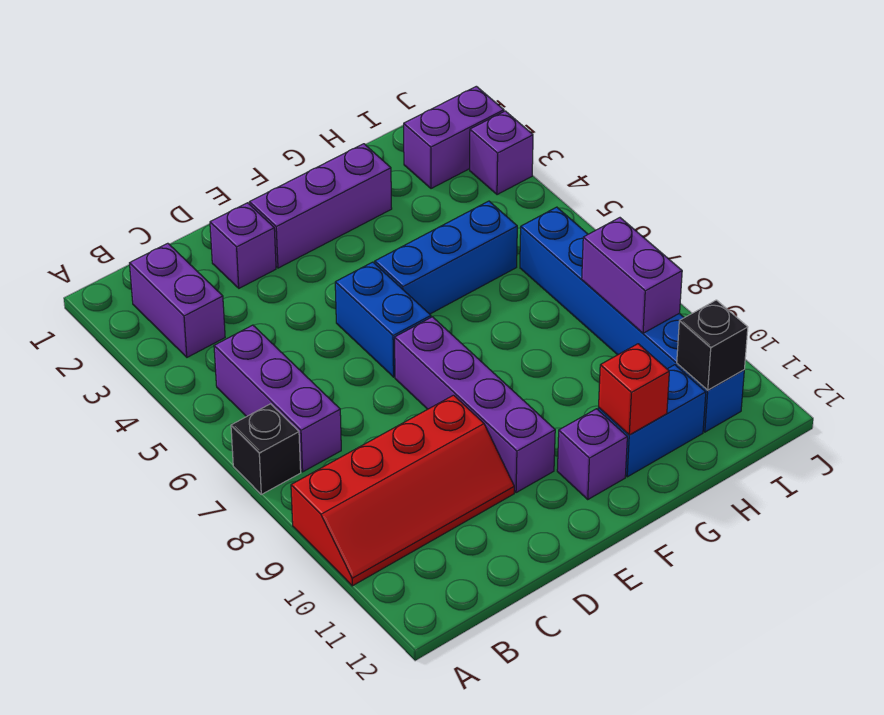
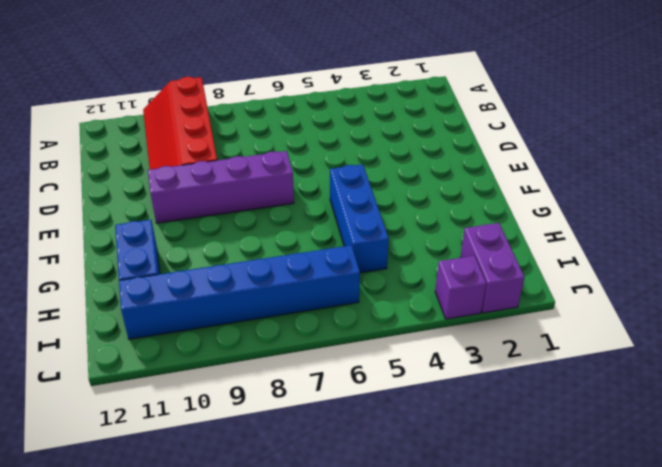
none -> black 1x1 brick [231,404,301,494]
none -> purple 1x2 brick [130,243,225,357]
none -> purple 1x3 brick [214,325,341,472]

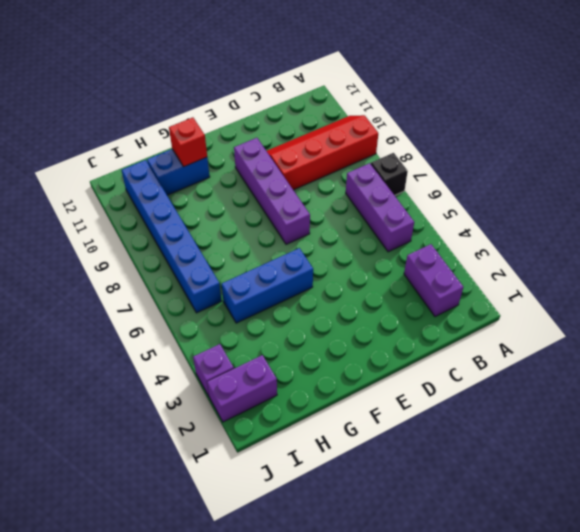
none -> purple 1x1 brick [210,203,276,288]
none -> purple 1x3 brick [249,144,392,268]
none -> blue 1x2 brick [335,262,431,377]

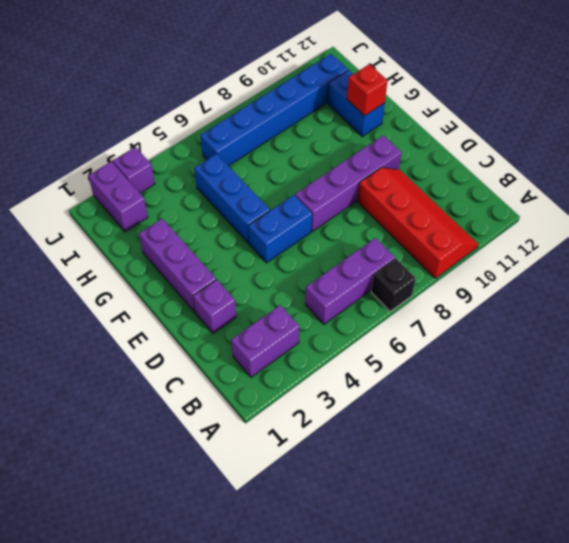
none -> purple 1x1 brick [557,409,627,499]
none -> purple 1x2 brick [582,218,682,333]
none -> black 1x1 brick [677,300,748,390]

